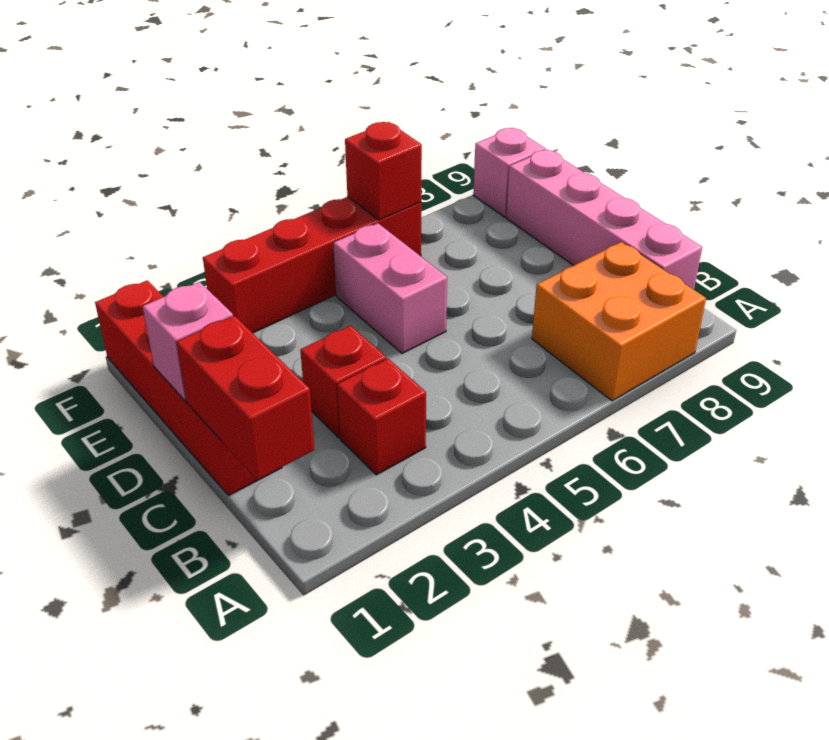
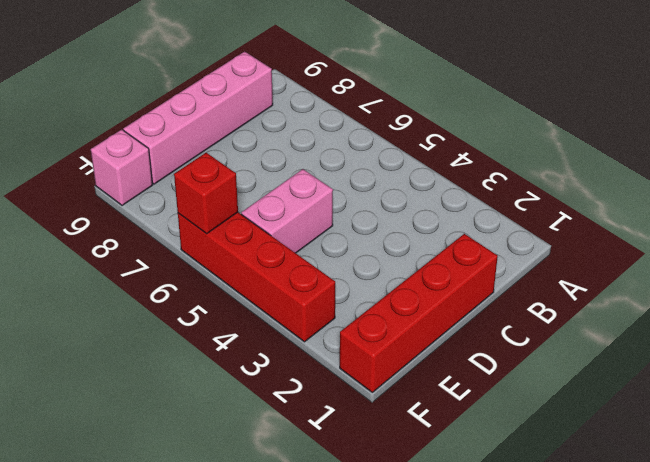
none -> orange 2x2 brick [532,242,706,401]
none -> red 1x1 brick [337,359,426,475]

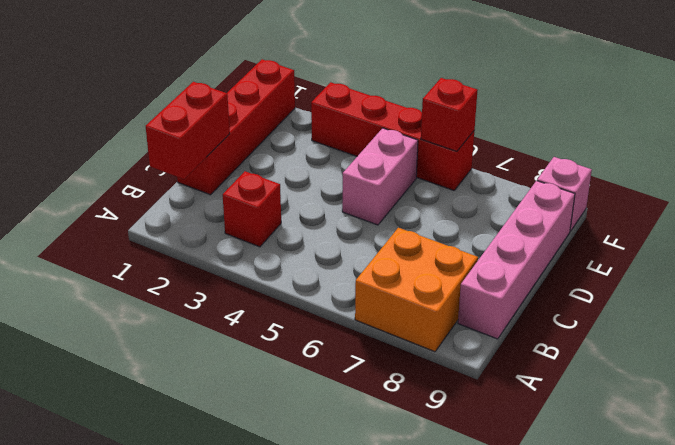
none -> red 1x1 brick [300,326,386,438]
none -> pink 1x1 brick [143,282,233,401]

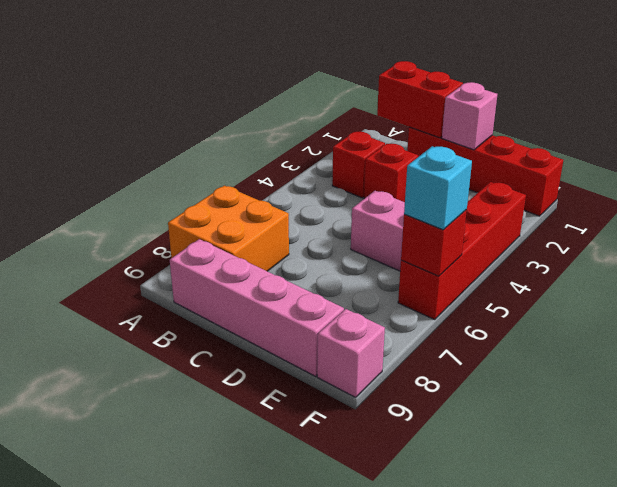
cyan 1x1 brick [404,146,472,230] -> none

